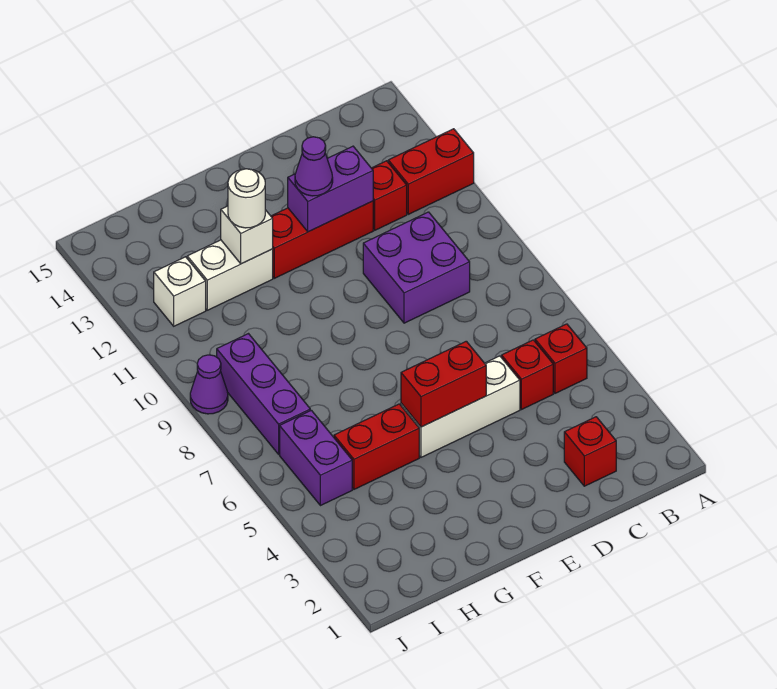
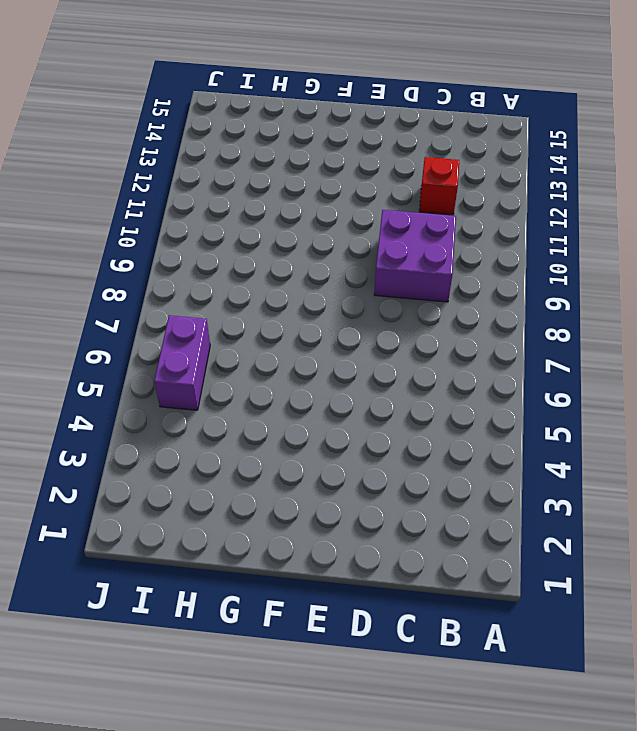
none -> red 1x2 brick [388,129,474,214]
none -> red 1x1 brick [535,324,587,393]
none -> red 1x1 brick [564,417,616,486]

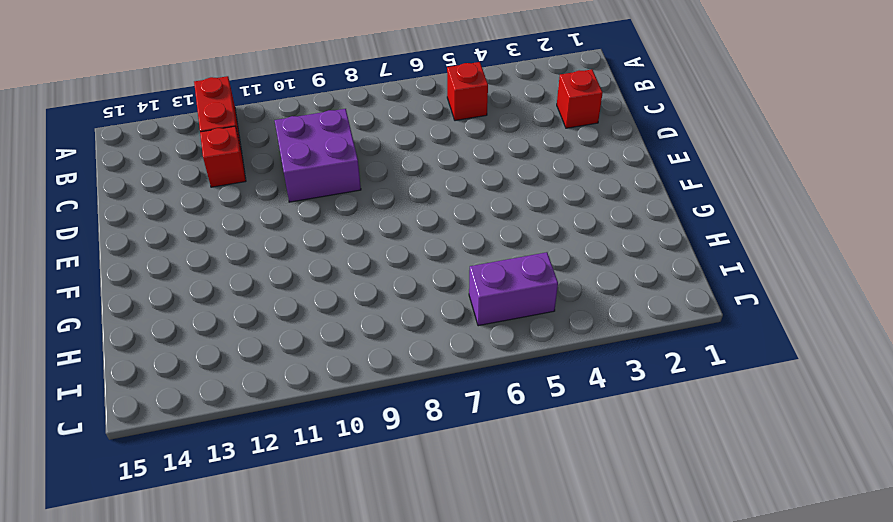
none -> red 1x1 brick [502,340,553,410]
none -> white 1x3 brick [401,356,520,457]
none -> red 1x3 brick [271,201,373,278]

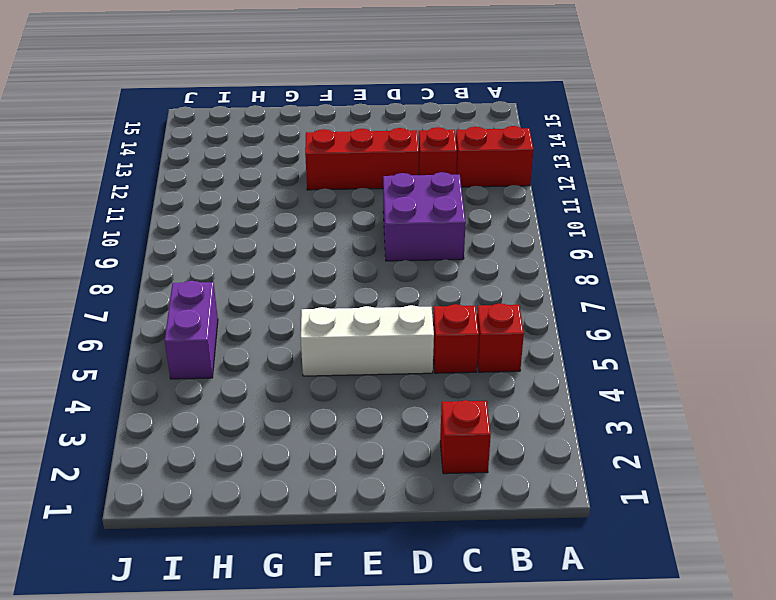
none -> red 1x2 brick [334,404,419,489]
none -> white 1x2 brick [187,240,273,310]
none -> purple 1x3 brick [217,334,310,454]

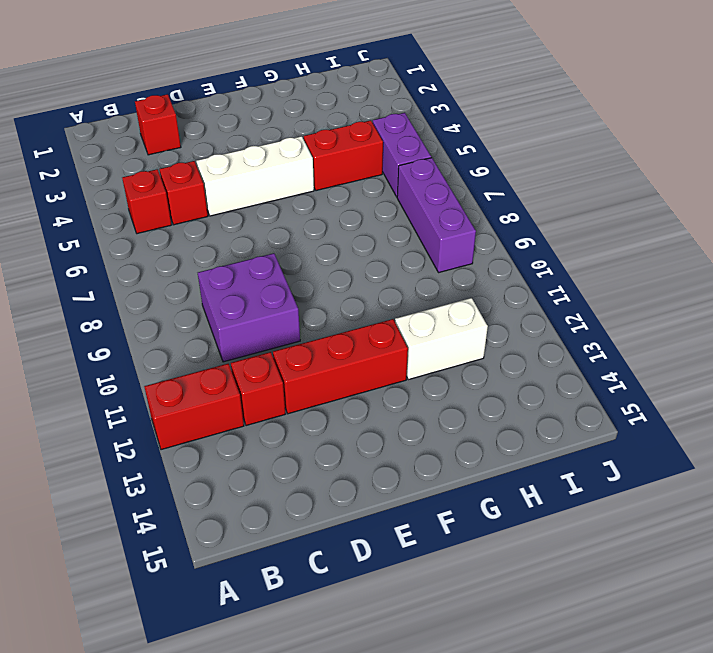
none -> white 1x1 brick [154,257,206,326]
none -> purple 1x1 cone [190,355,228,414]
none -> purple 1x2 brick [288,146,373,232]

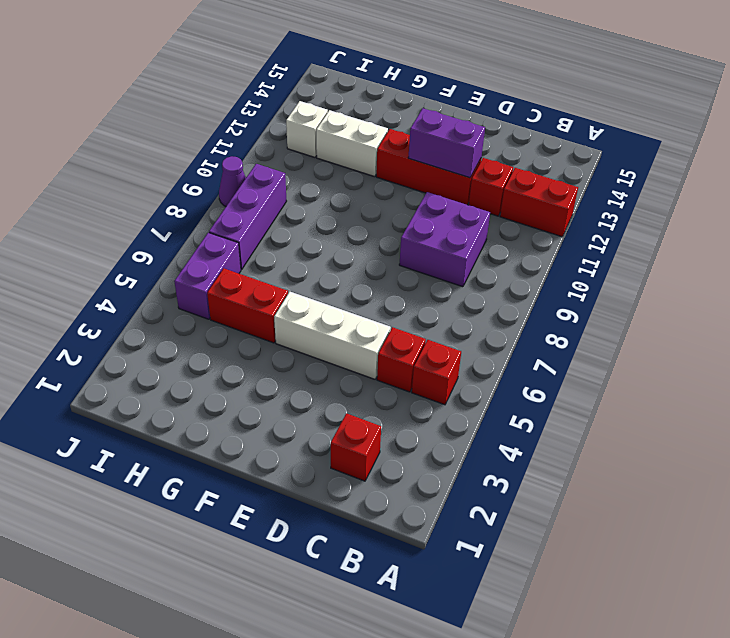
none -> red 1x2 brick [401,341,486,427]
none -> white 1x1 brick [221,206,273,264]
none -> purple 1x1 cone [295,137,333,196]

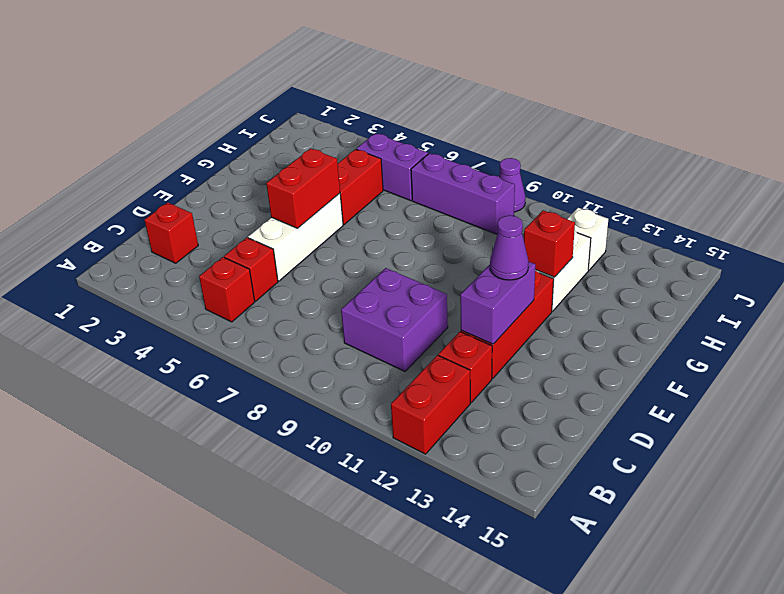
red 1x1 brick [524,210,575,277] -> white 1x1 brick [221,206,273,264]
none -> white 1x1 round brick [228,169,265,228]

